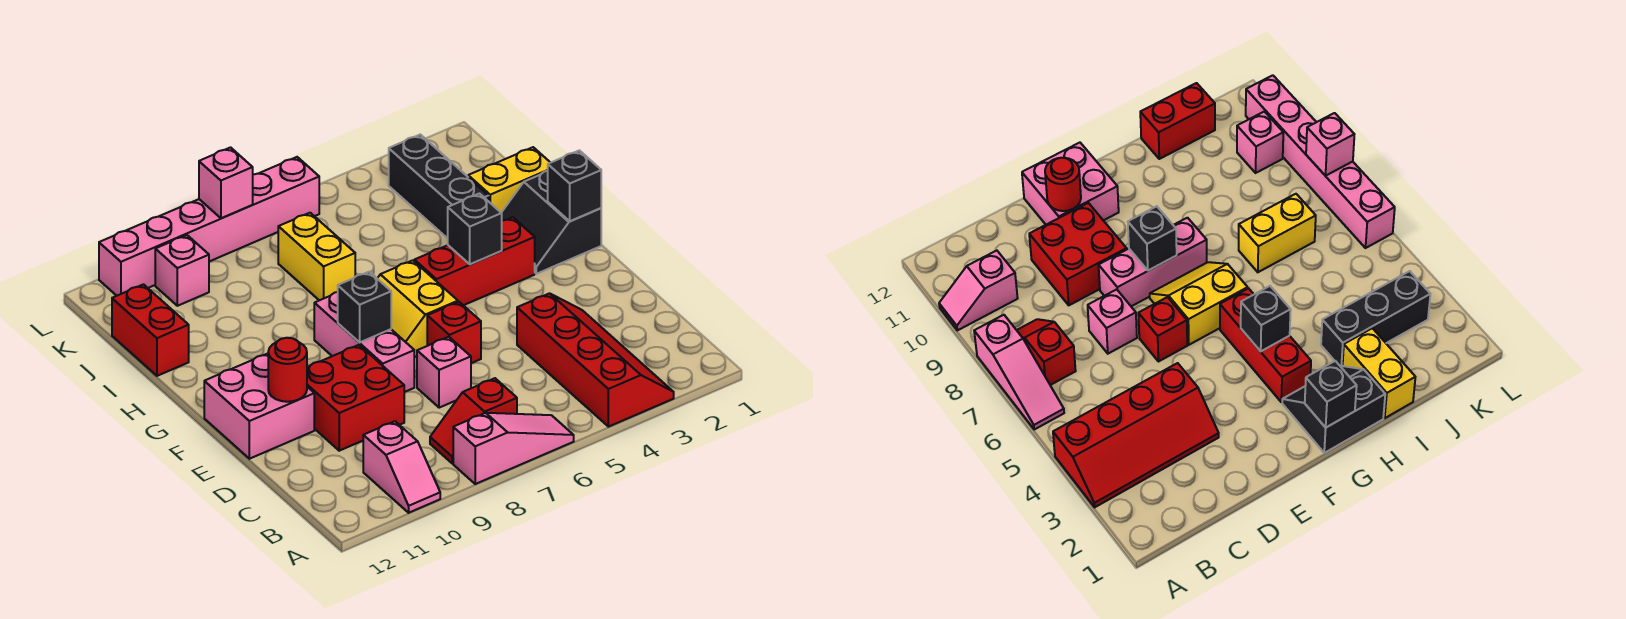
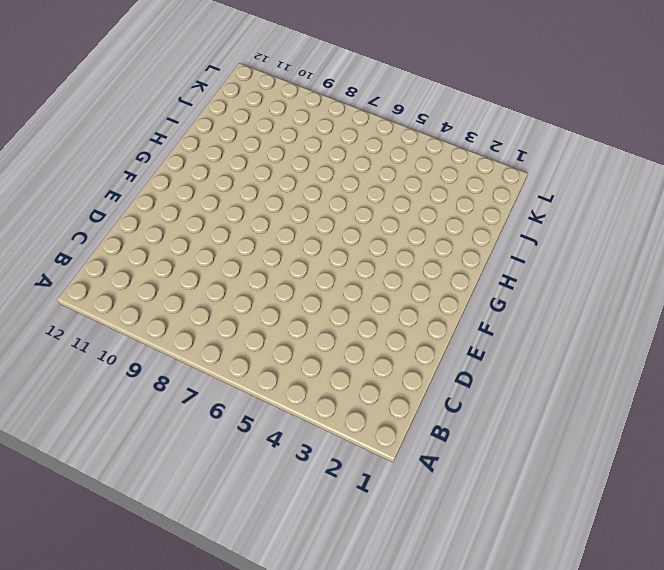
none -> red 2x4 slope [517,293,674,427]
none -> pink 1x3 slope [453,413,574,484]
none -> pink 1x2 slope [363,421,440,513]

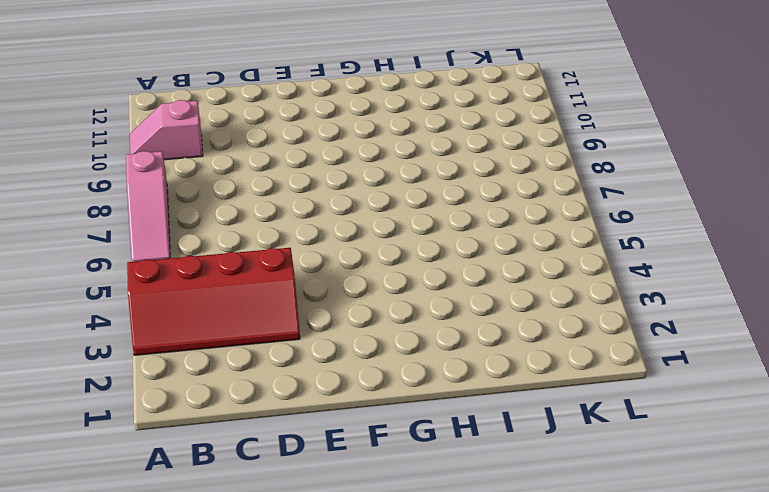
none -> red 1x2 slope [430,378,517,463]
none -> pink 1x1 brick [417,337,471,408]
none -> red 2x2 brick [307,345,404,451]

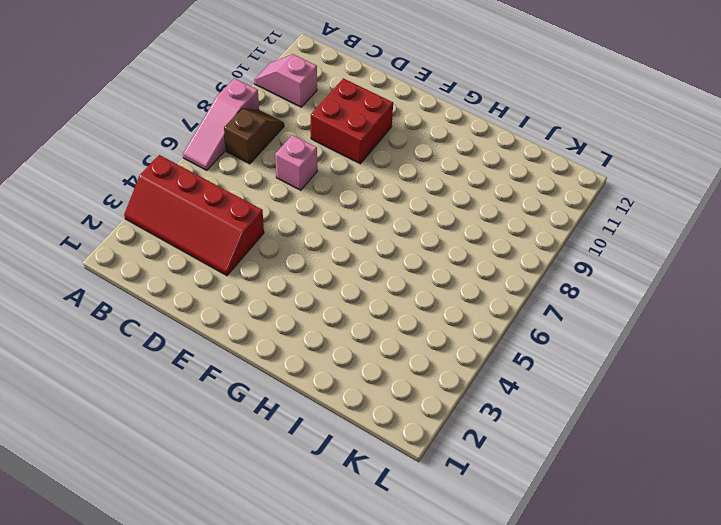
brown 1x2 slope [224,109,284,164] -> red 1x2 slope [430,378,517,463]
none -> red 1x1 brick [427,302,481,363]
none -> pink 1x3 brick [314,292,414,392]
none -> pink 2x2 brick [204,354,314,459]

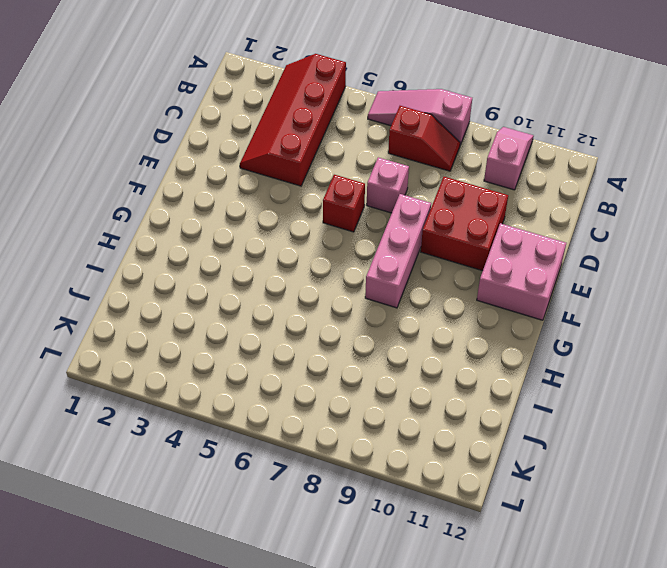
none -> yellow 2x2 slope [377,260,458,357]
none -> black 2x2 slope [502,171,601,274]
none -> red 1x3 brick [414,217,535,305]

